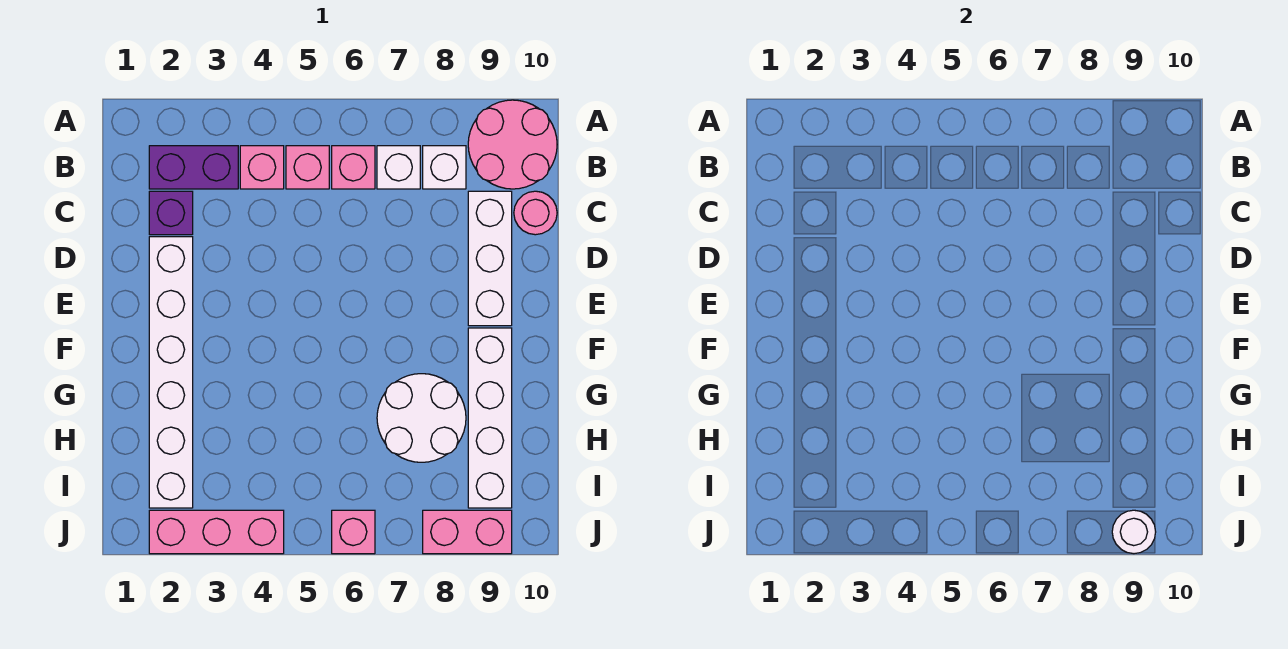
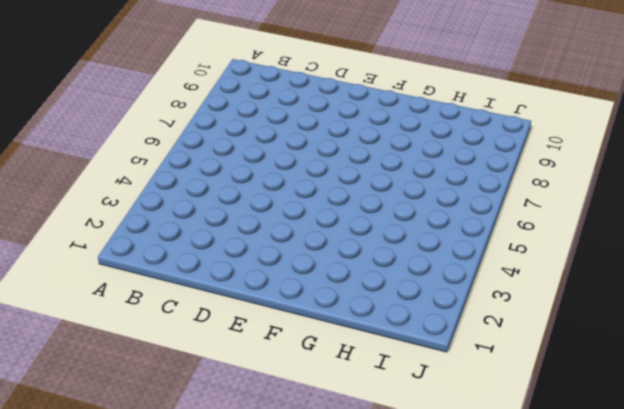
none -> pink 2x2 round brick [468,100,557,189]
none -> purple 1x2 brick [149,146,238,189]
none -> pink 1x1 brick [240,146,284,189]

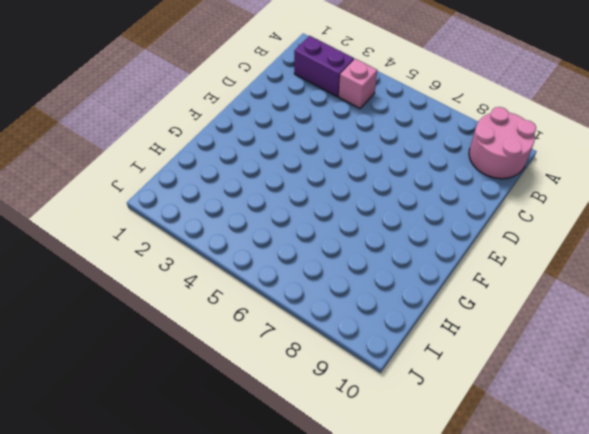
none -> pink 1x1 brick [286,146,329,189]
none -> pink 1x1 brick [332,146,375,189]
none -> white 1x1 brick [377,146,420,189]

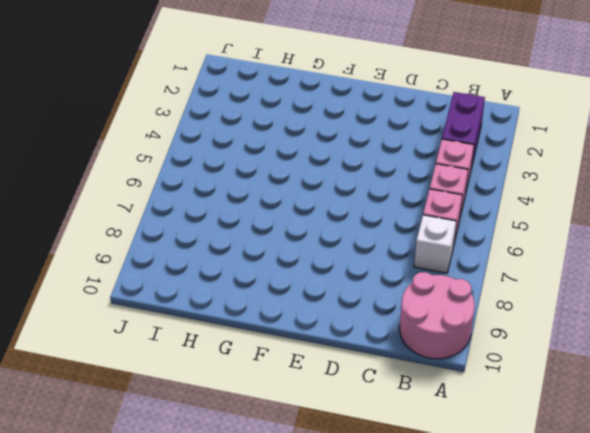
none -> white 1x1 brick [423,146,466,189]
none -> purple 1x1 brick [149,191,193,235]
none -> white 1x3 brick [468,191,512,326]

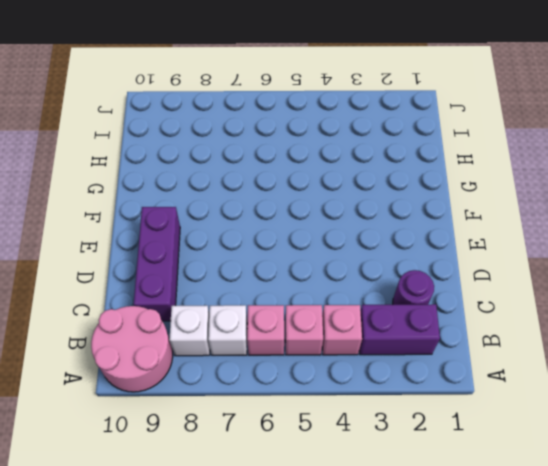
purple 1x1 round brick [393,270,434,305] -> purple 1x1 brick [149,191,193,235]
purple 1x3 brick [134,207,180,321] -> white 1x3 brick [468,191,512,326]
none -> pink 1x1 round brick [514,191,557,235]
none -> white 1x6 brick [149,237,193,508]
none -> white 1x4 brick [468,328,512,508]

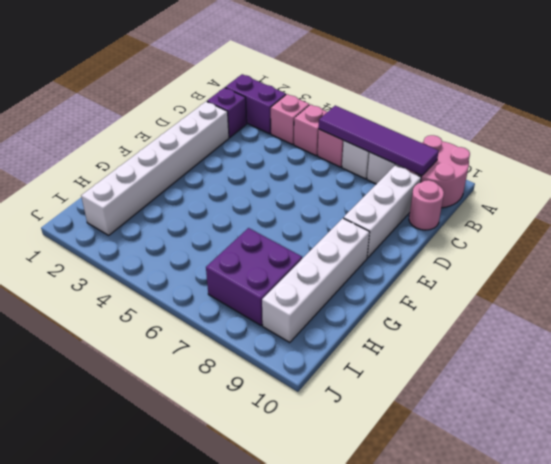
purple 1x4 tile [319,106,439,176] -> none
purple 2x2 brick [206,228,302,325] -> white 2x2 round brick [377,374,466,462]
none -> pink 1x3 brick [149,510,284,554]
none -> pink 1x1 brick [332,510,375,554]
none -> pink 1x2 brick [423,510,512,554]

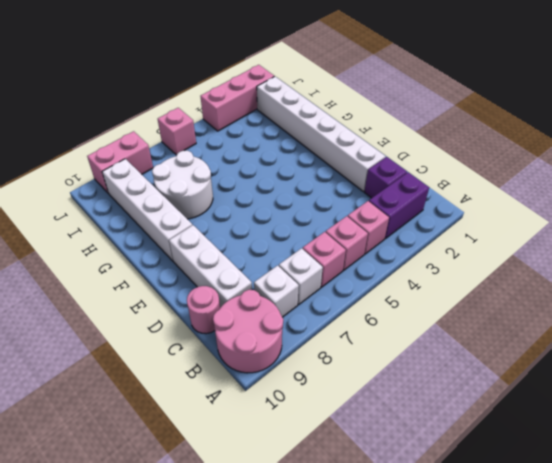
none -> white 1x1 round brick [1112,510,1156,554]

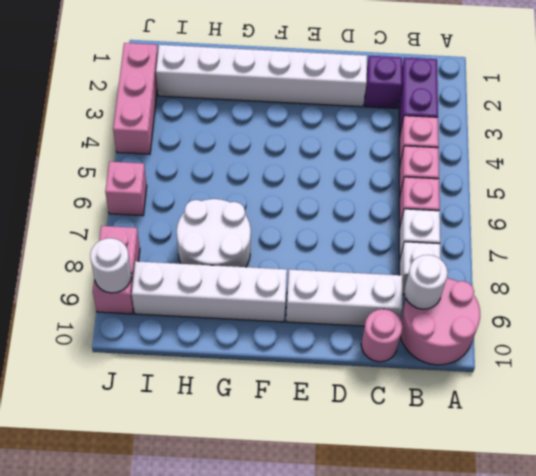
white 1x1 round brick [404,255,448,309] -> none

